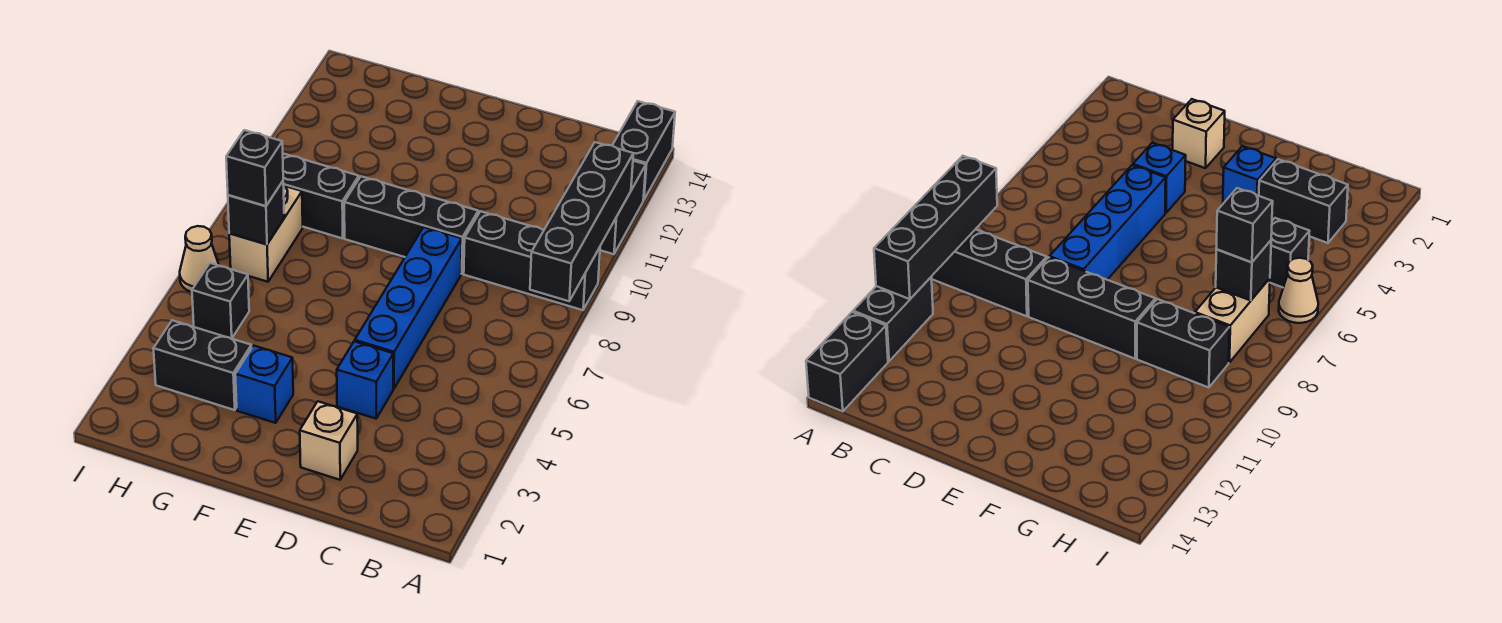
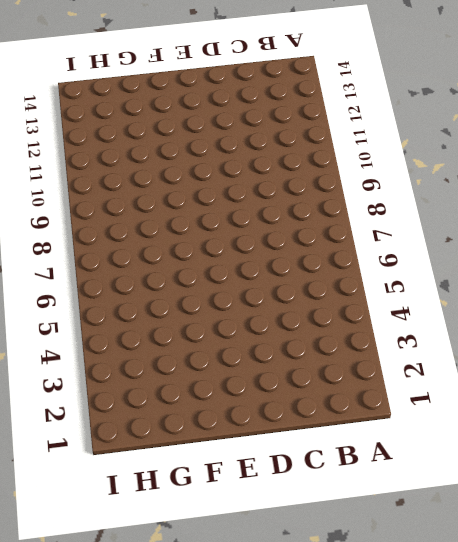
none -> black 1x3 brick [464,211,600,310]
none -> black 1x2 brick [600,161,646,254]
none -> black 1x2 brick [612,101,675,200]

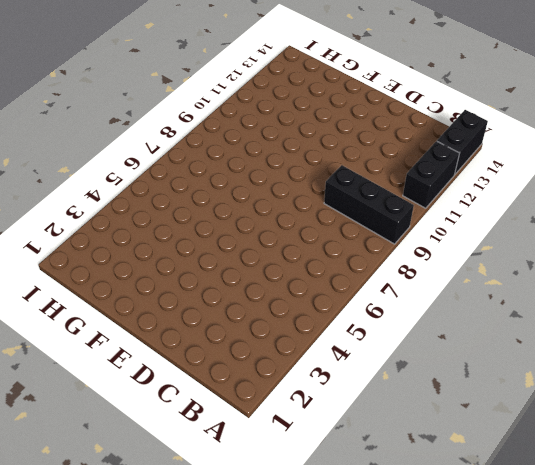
none -> tan 1x1 brick [300,401,358,480]
none -> blue 1x1 brick [337,341,393,419]
none -> blue 1x4 brick [355,227,462,389]

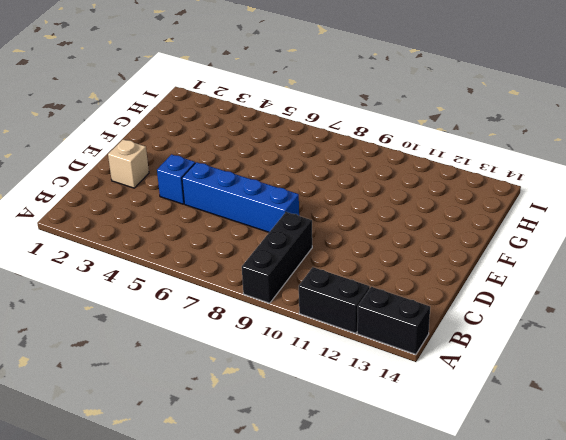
none -> black 1x3 brick [344,176,478,274]
none -> blue 1x1 brick [235,346,293,423]
none -> black 1x2 brick [154,320,251,410]

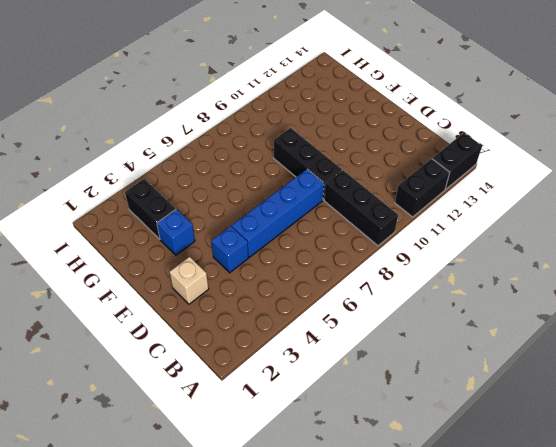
none -> black 1x2 brick [283,154,359,238]
none -> black 1x1 brick [192,263,249,339]
none -> tan 1x2 brick [229,186,303,282]

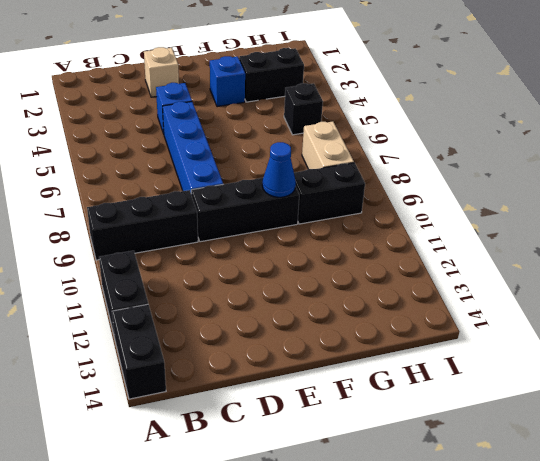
blue 1x1 cone [262,142,296,197] -> none
none -> tan 1x1 cone [180,226,219,292]
none -> black 1x4 brick [530,142,633,301]
none -> black 1x1 brick [228,181,284,244]

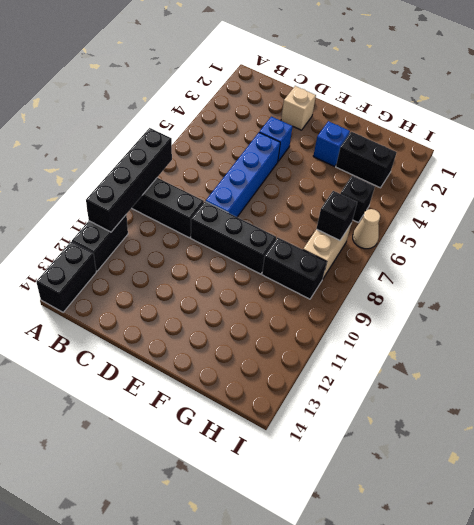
none -> black 1x1 brick [226,130,283,206]

